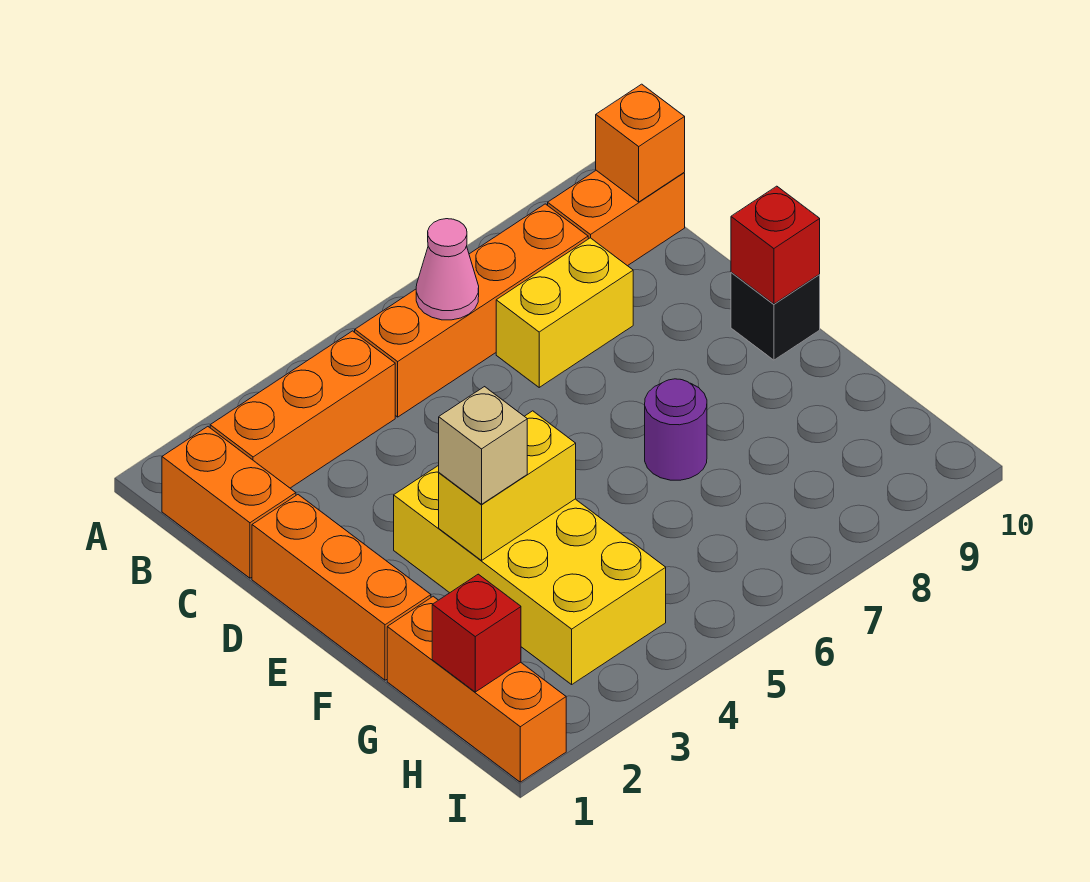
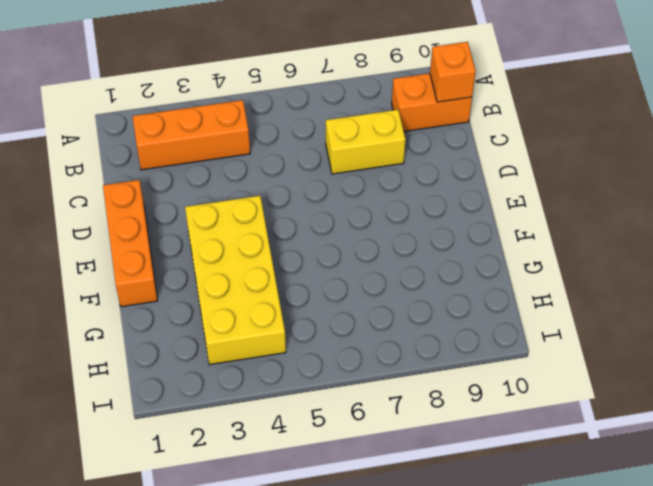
none -> orange 1x2 brick [162,427,296,578]
none -> orange 1x4 brick [355,204,588,417]
none -> black 1x1 brick [731,272,820,360]

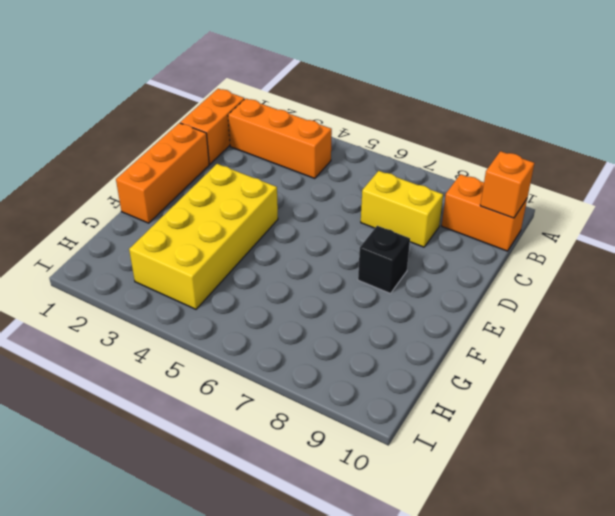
black 1x1 brick [358,226,410,294] -> black 1x1 brick moved to [731,272,820,360]
none -> orange 1x4 brick [355,204,588,417]
none -> purple 1x1 round brick [645,379,707,480]
none -> orange 1x3 brick [387,596,566,782]

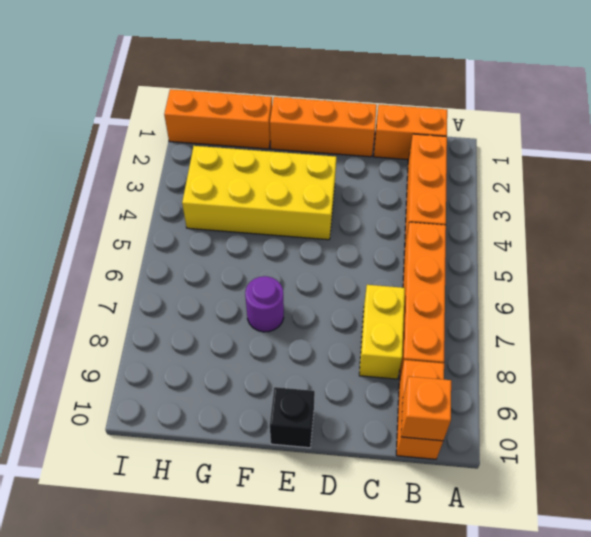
none -> pink 1x1 cone [416,219,479,320]
none -> red 1x1 brick [731,186,820,304]
none -> yellow 1x2 brick [439,411,576,560]

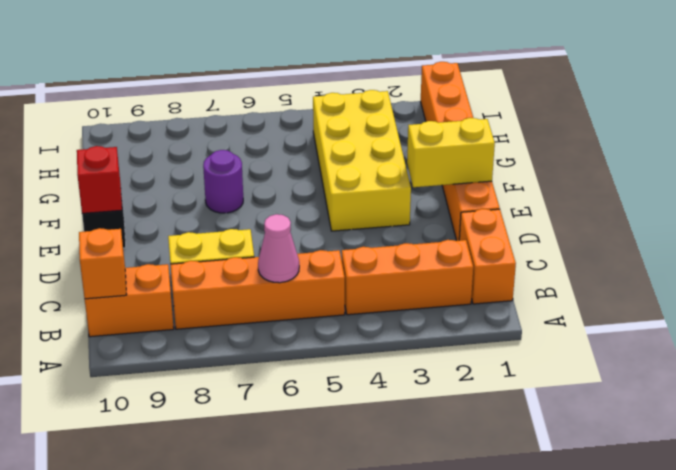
yellow 1x2 brick [407,118,495,187] -> yellow 1x2 brick moved to [439,411,576,560]
none -> red 1x1 brick [432,574,521,692]
none -> tan 1x1 brick [439,387,527,504]

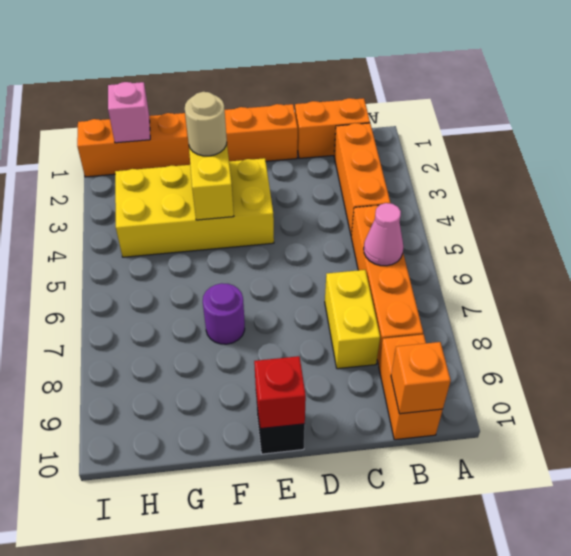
tan 1x1 round brick [185,92,227,156] -> tan 1x1 brick [439,387,527,504]
pink 1x1 brick [108,82,150,143] -> red 1x1 brick [432,574,521,692]

